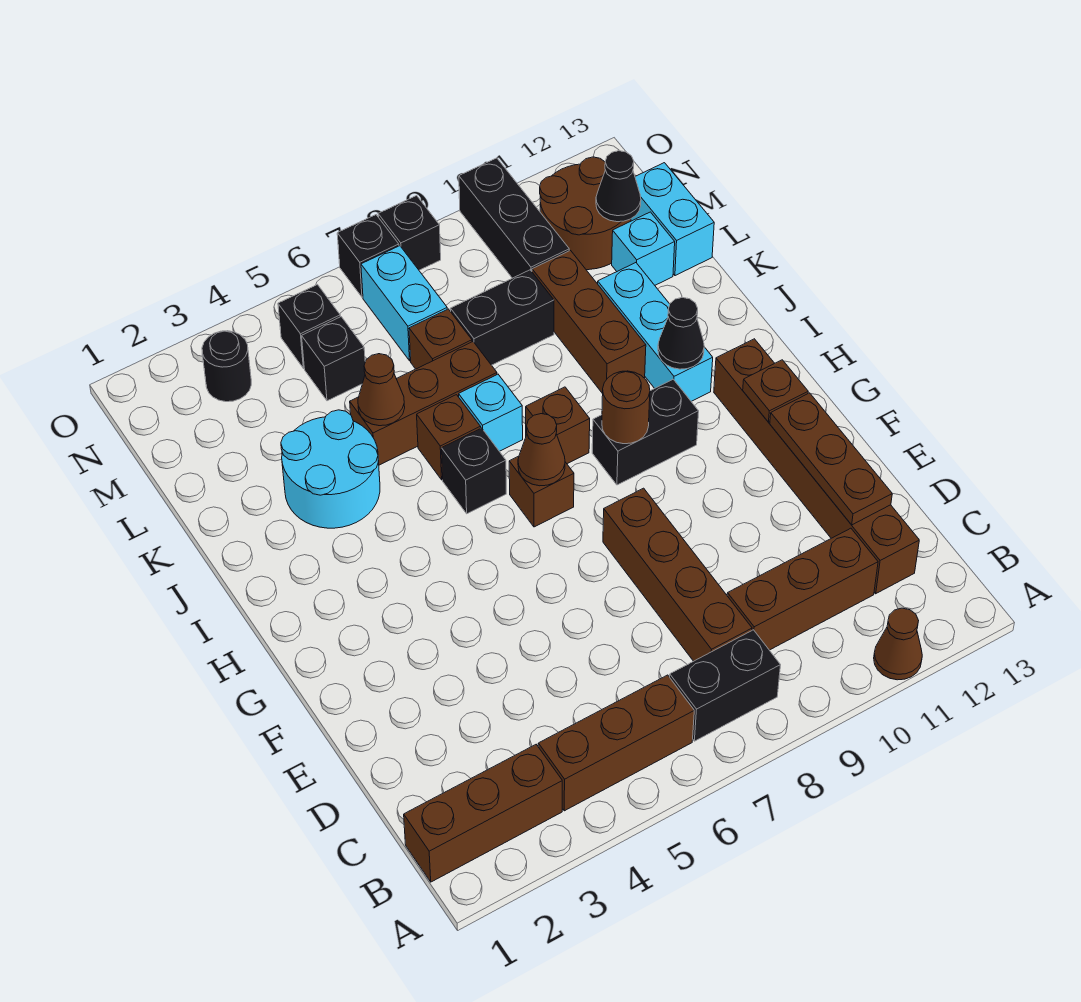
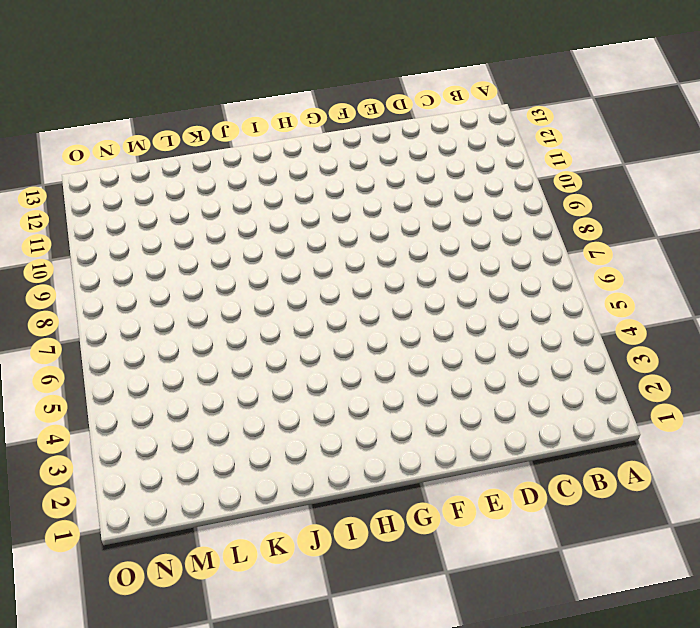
none -> brown 1x1 cone [874,608,922,680]
none -> brown 1x3 brick [404,745,562,882]
none -> brown 1x3 brick [538,675,694,811]
none -> black 1x2 brick [670,630,780,741]

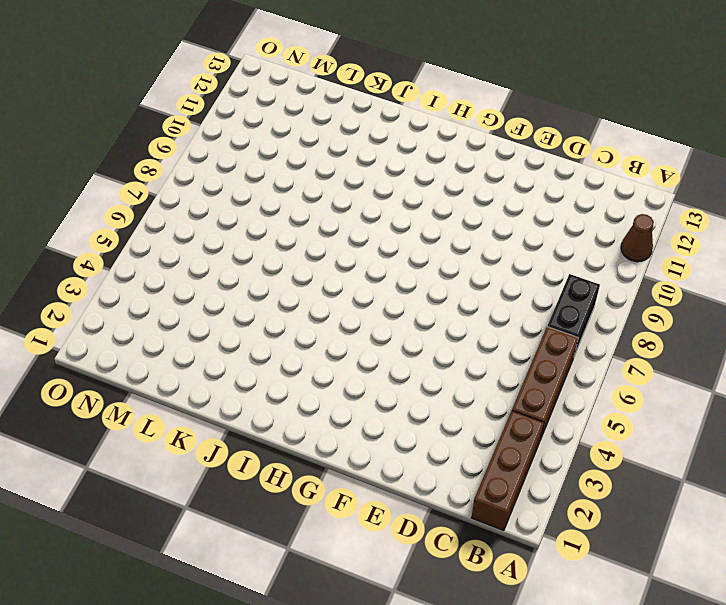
none -> brown 1x4 brick [603,488,752,661]
none -> brown 1x3 brick [727,528,878,650]
none -> brown 1x6 brick [714,339,919,594]
none -> brown 1x1 brick [509,456,574,527]

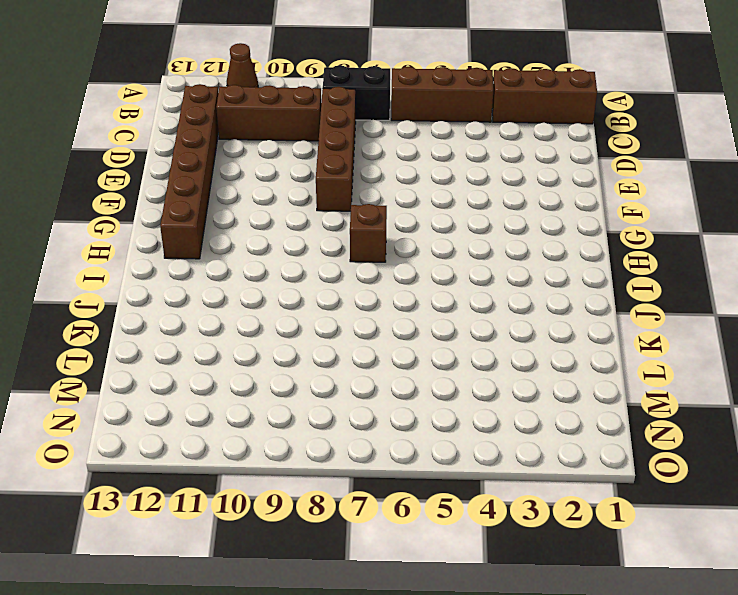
none -> black 1x2 brick [592,379,699,485]
none -> black 1x1 brick [442,428,506,514]
none -> brown 1x1 brick [526,387,590,464]
none -> cyan 1x3 brick [598,263,713,401]

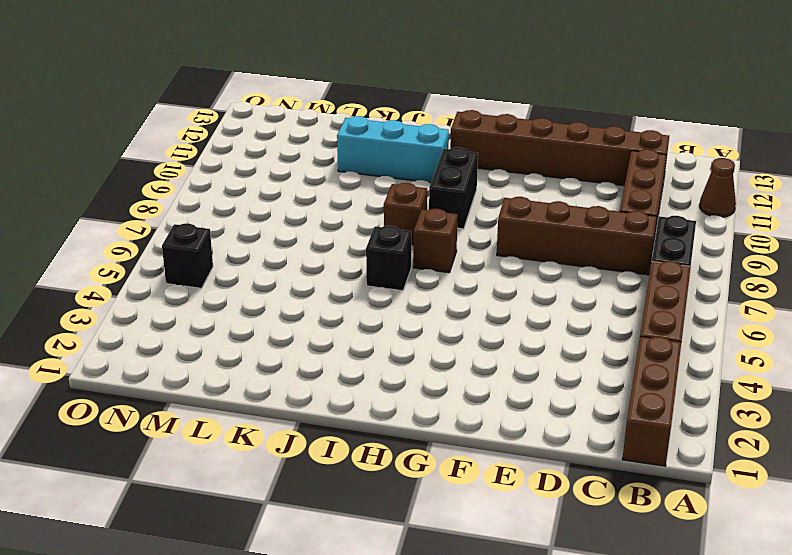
none -> cyan 2x2 round brick [281,410,380,528]
none -> brown 1x1 brick [417,395,481,480]
none -> cyan 1x1 brick [459,374,523,451]
none -> brown 1x3 brick [532,251,646,394]

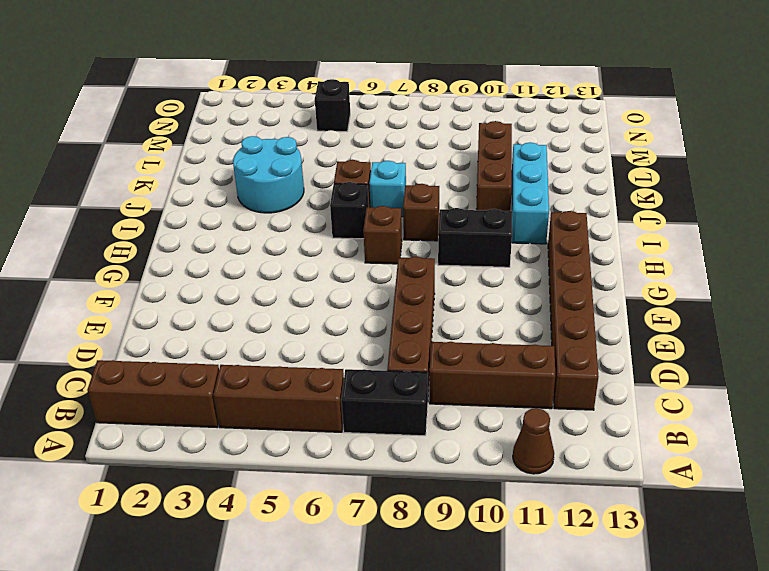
none -> brown 1x3 brick [350,342,497,465]
none -> brown 1x1 brick [409,309,472,369]
none -> black 1x2 brick [450,270,554,365]
none -> cyan 1x1 brick [612,212,675,285]

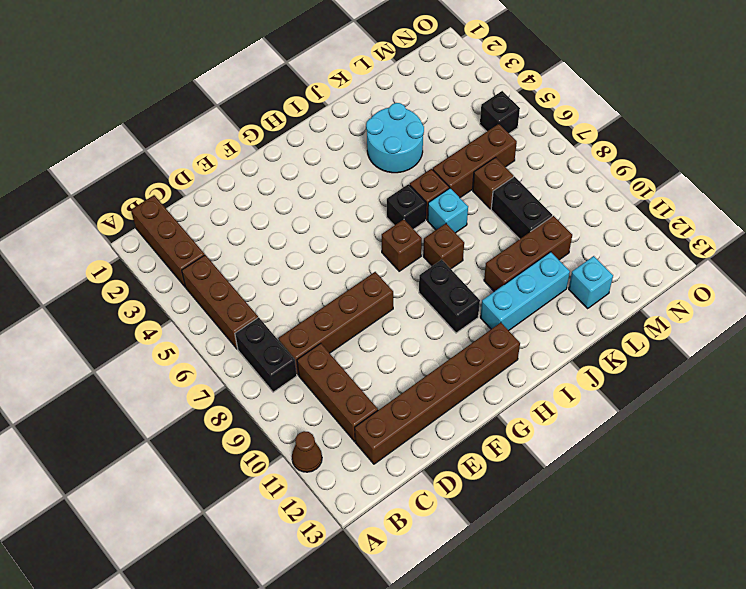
brown 1x3 brick [433,124,517,198] -> brown 1x3 brick turned to [350,342,497,465]
none -> cyan 1x2 brick [631,163,714,276]
none -> black 1x1 brick [302,317,365,401]
none -> cyan 1x2 brick [361,246,447,361]
none -> black 1x3 brick [459,158,569,278]

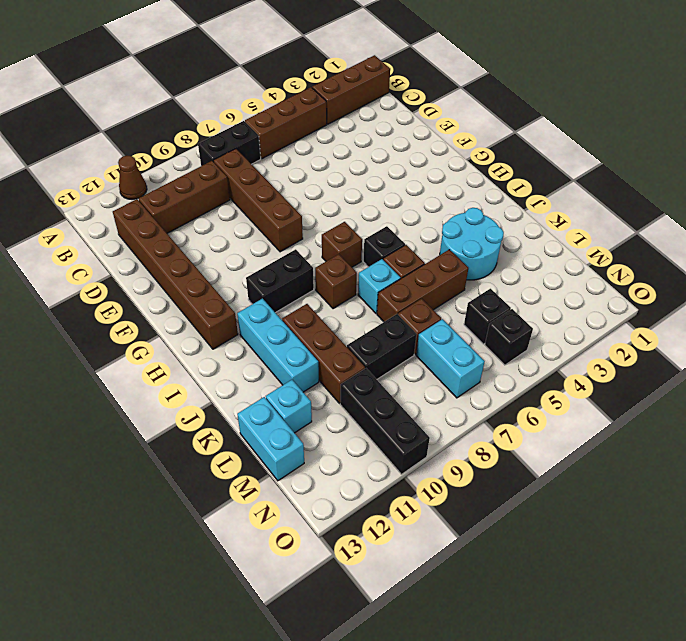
none -> brown 2x2 round brick [540,157,631,270]
none -> black 1x1 round brick [202,331,251,402]
none -> black 1x1 brick [337,215,399,297]
none -> black 1x1 brick [378,196,441,270]

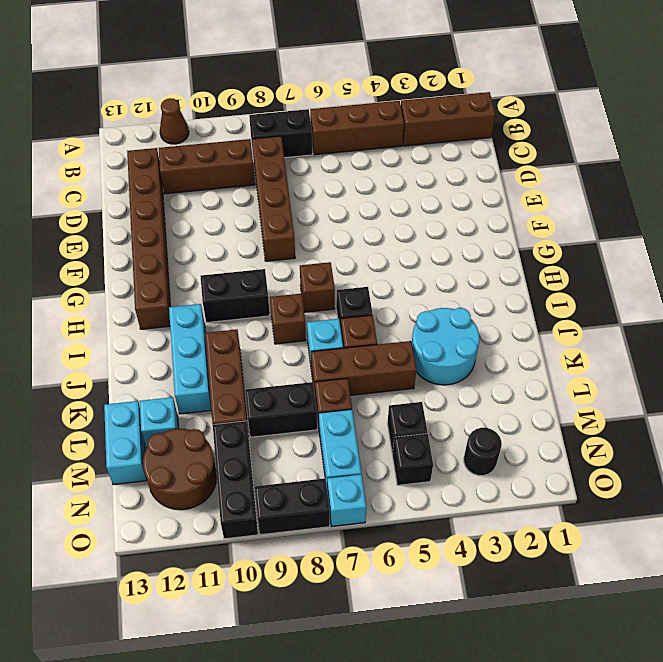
cyan 1x1 brick [327,474,366,526] -> black 1x1 brick [337,215,399,297]
black 1x2 brick [255,478,330,535] -> black 1x1 brick [378,196,441,270]
none -> brown 1x3 plate [770,393,892,525]
none -> brown 1x1 plate [743,360,808,422]
none -> brown 1x1 cone [518,414,565,486]
none -> brown 1x1 round brick [602,371,650,444]

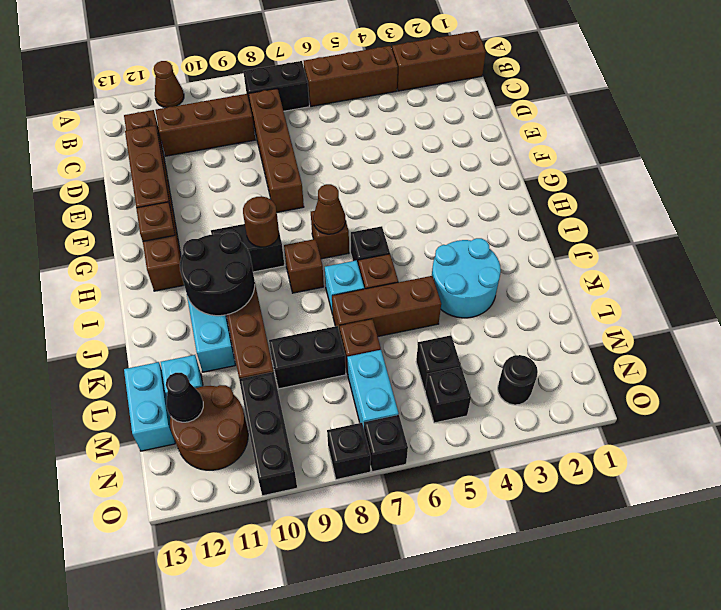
black 2x2 round brick [180,232,255,316] -> black 1x1 cone [658,298,704,369]
none -> brown 1x1 cone [358,354,405,426]

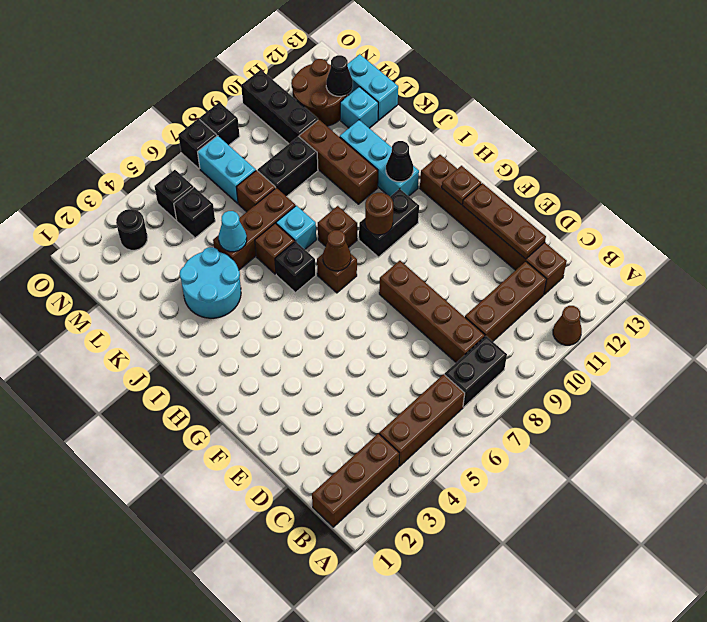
cyan 1x1 cone [219,211,247,252] -> brown 1x1 cone [358,354,405,426]

